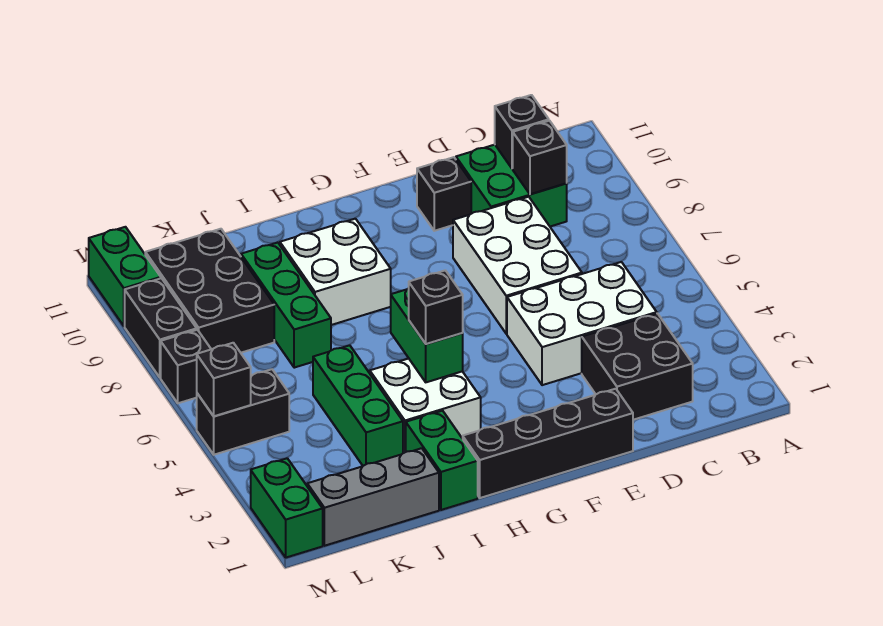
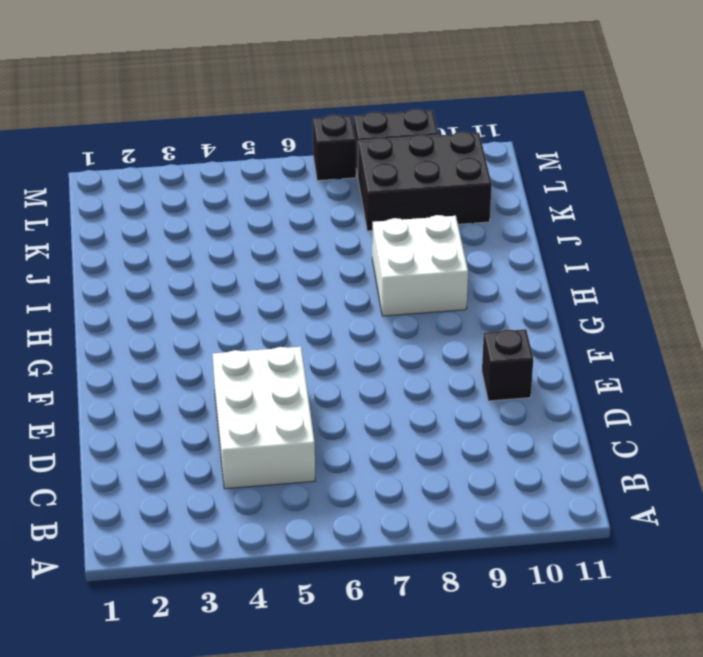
none -> black 2x2 brick [582,313,693,420]
none -> green 2x2 brick [456,145,567,227]
none -> white 2x3 brick [453,197,582,334]

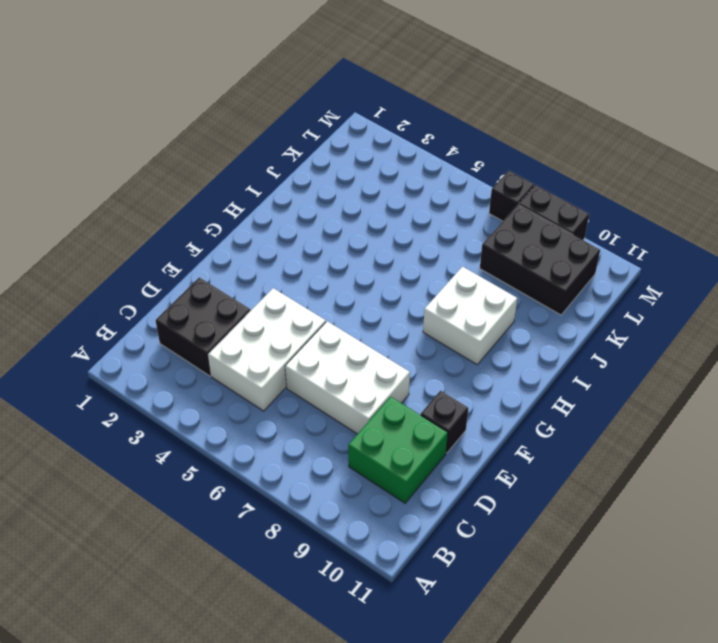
none -> black 1x4 brick [463,389,633,498]
none -> white 2x2 brick [370,359,481,453]
none -> green 1x2 brick [406,411,478,510]

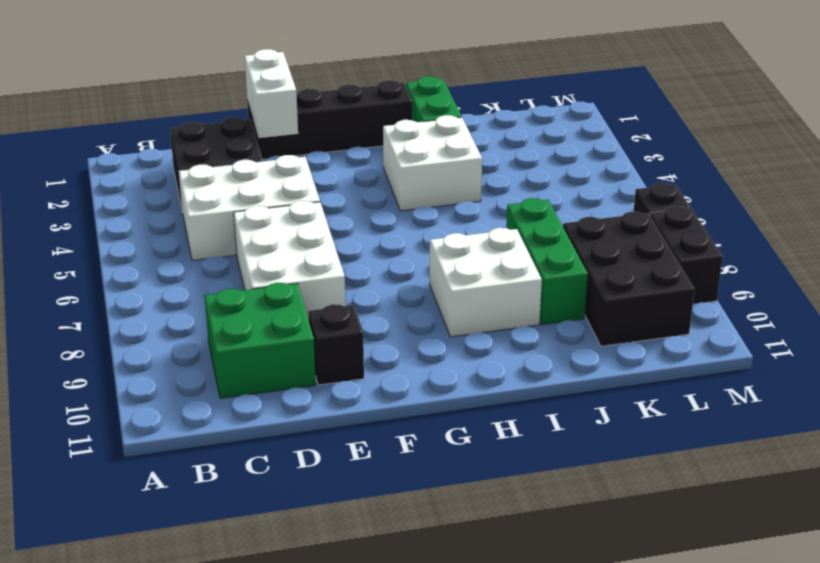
white 1x2 brick [244,49,298,138] -> none
none -> grey 1x3 brick [307,448,439,546]
none -> green 1x3 brick [313,345,403,466]
none -> black 1x2 brick [197,369,289,455]

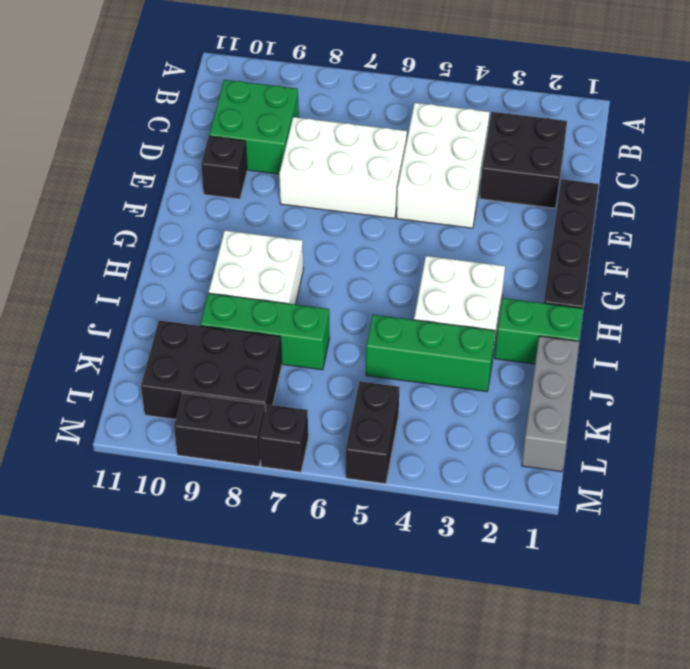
none -> green 1x2 brick [251,458,323,558]
none -> green 1x2 brick [89,227,161,326]
none -> black 1x1 brick [513,121,567,194]

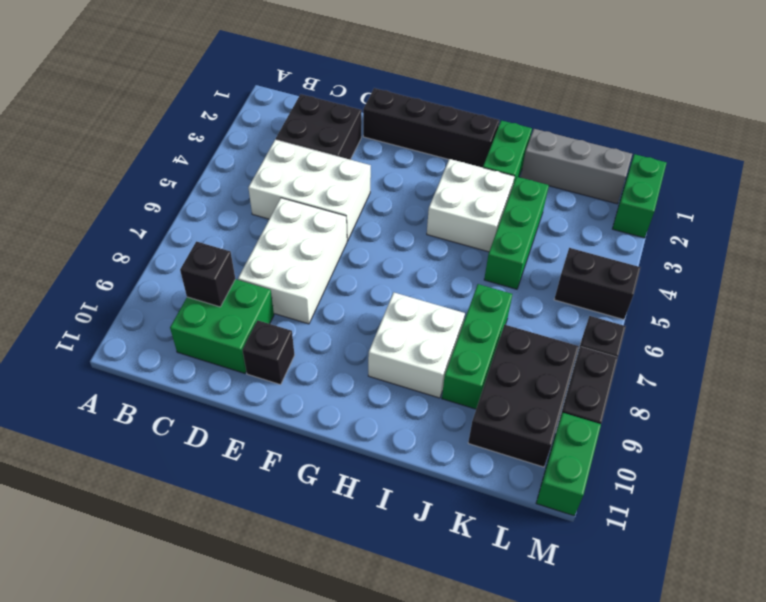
none -> black 1x1 brick [495,95,549,168]
none -> green 1x2 brick [391,288,463,382]
none -> black 1x1 brick [197,343,251,416]

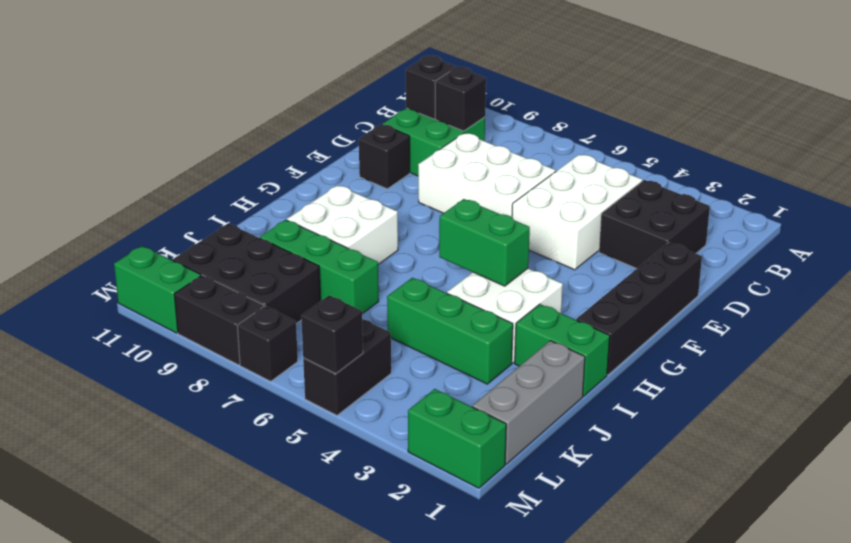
none -> black 1x1 brick [409,270,463,344]

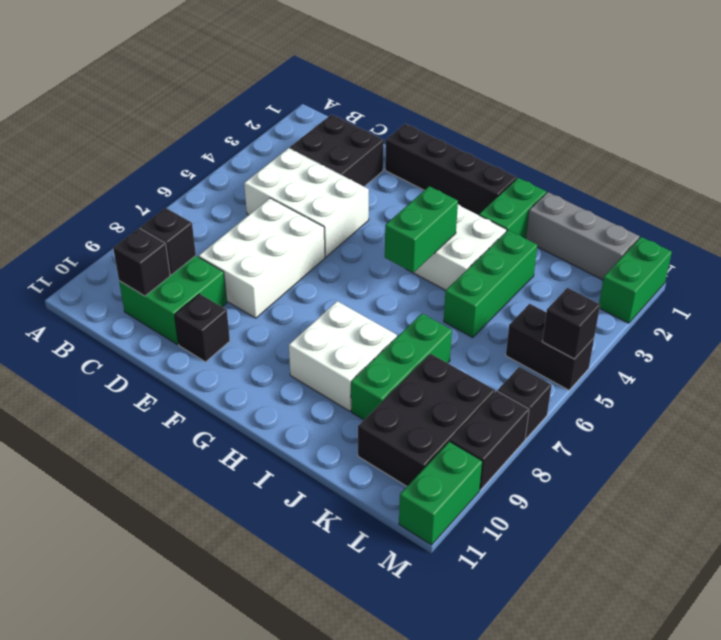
none -> black 1x1 brick [409,270,463,344]

